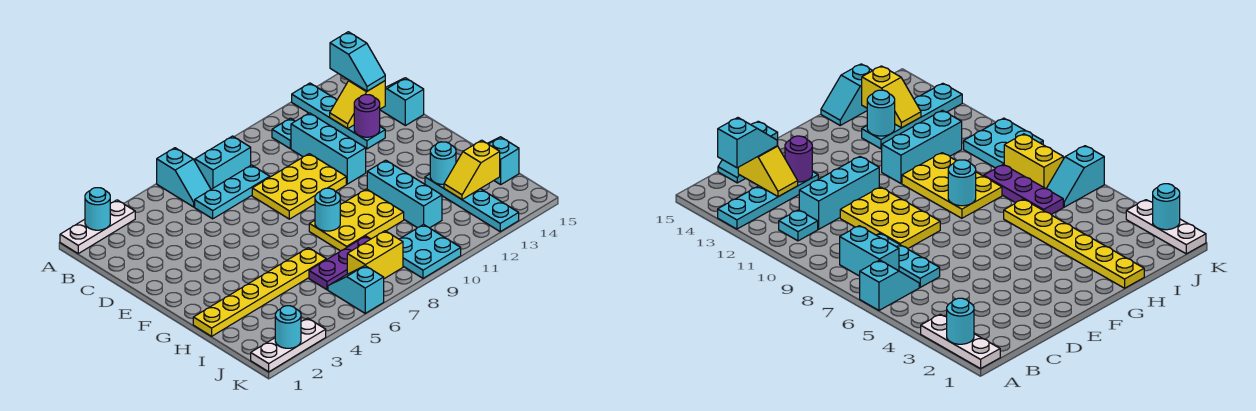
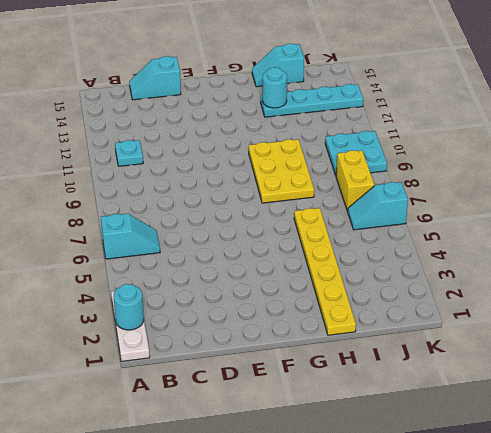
none -> cyan 1x4 plate [292,83,385,149]
none -> cyan 1x2 brick [195,136,251,189]
none -> cyan 1x3 plate [195,165,270,219]

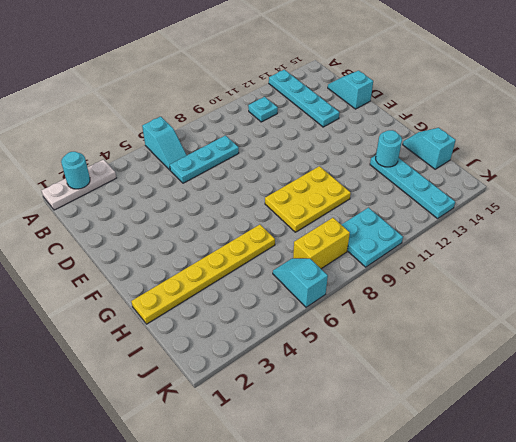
none -> cyan 1x2 brick [195,136,251,189]
none -> cyan 1x3 brick [291,113,366,184]
none -> yellow 2x3 plate [252,154,346,219]

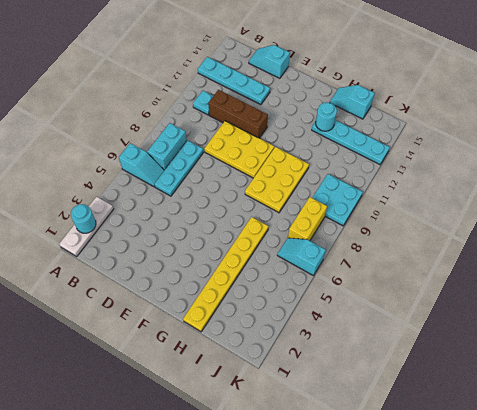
brown 1x3 brick [208,90,268,138] -> cyan 1x3 brick [291,113,366,184]
yellow 2x3 plate [205,121,274,178] -> yellow 2x3 plate turned to [252,154,346,219]
none -> cyan 1x3 brick [367,160,442,228]
none -> purple 1x3 plate [309,236,370,290]
none -> white 1x3 plate [251,318,326,372]

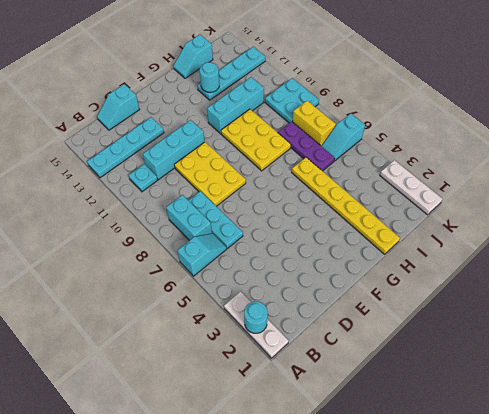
none -> yellow 1x2 slope [330,80,385,129]
none -> purple 1x1 round brick [354,95,380,137]
none -> cyan 1x1 round brick [315,188,340,231]

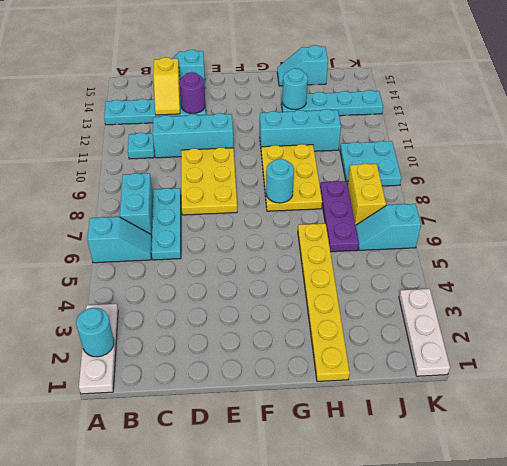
none -> yellow 1x2 slope [444,140,500,199]
none -> cyan 1x1 round brick [275,306,301,348]
none -> cyan 1x2 slope [330,32,385,91]

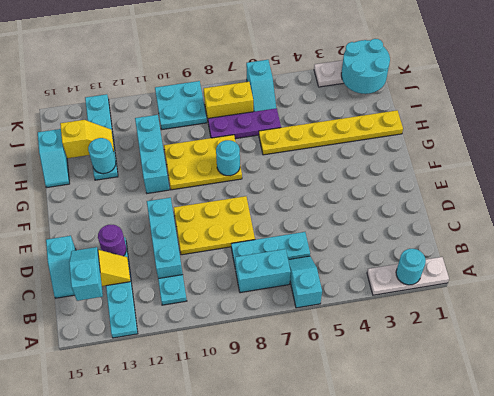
cyan 2x2 round brick [341,39,390,94] -> cyan 1x1 round brick [275,306,301,348]

